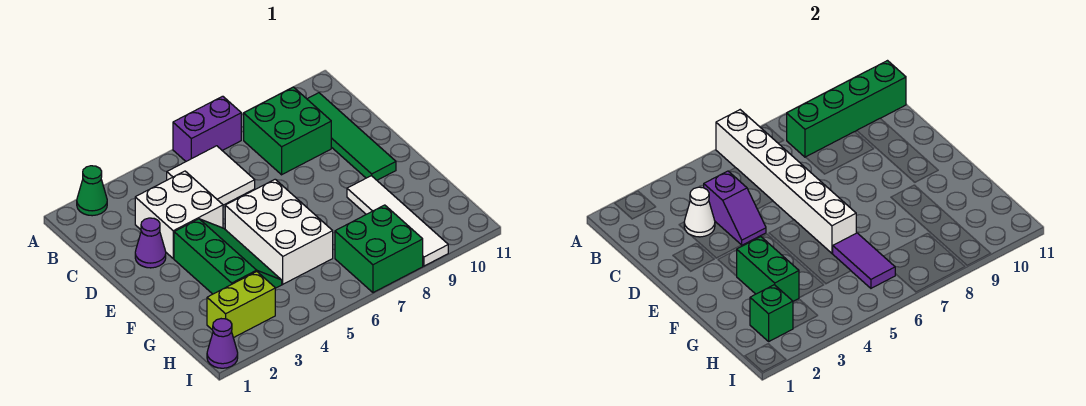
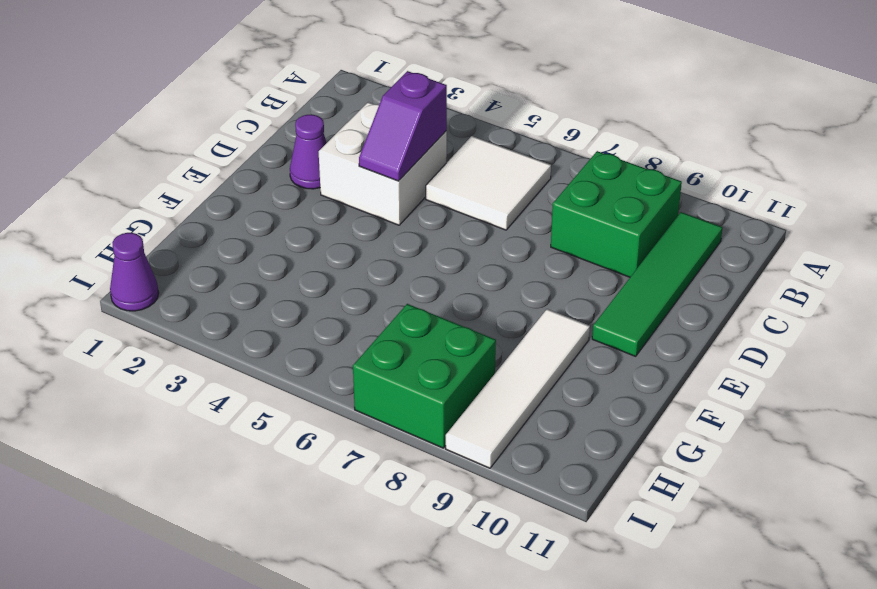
none -> green 1x1 cone [77,166,107,216]
none -> purple 1x2 brick [173,96,241,161]
none -> green 2x3 slope [174,219,282,294]

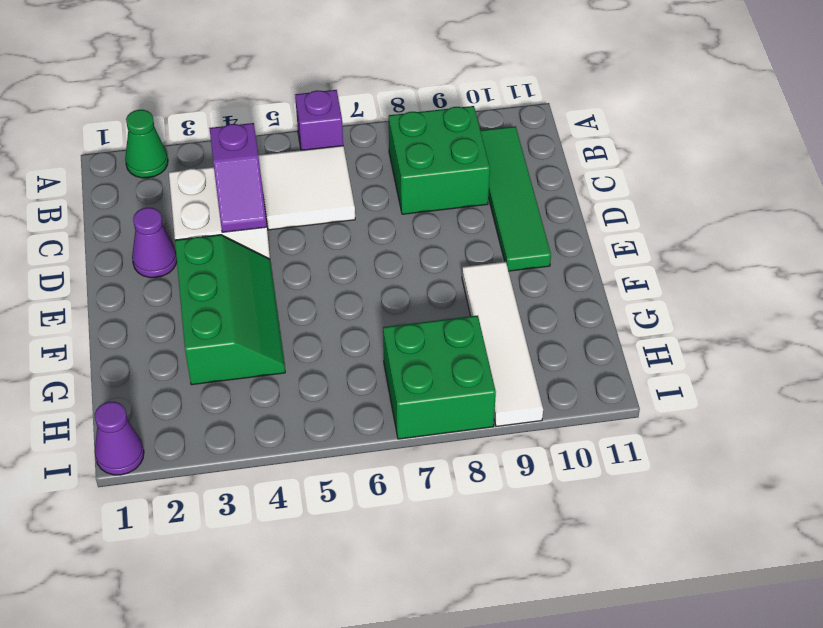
purple 1x1 brick [295,90,343,150] -> purple 1x2 brick [173,96,241,161]
none -> white 2x3 brick [225,179,333,284]
none -> lime 1x2 brick [207,272,275,338]
none -> white 1x6 brick [716,110,856,253]

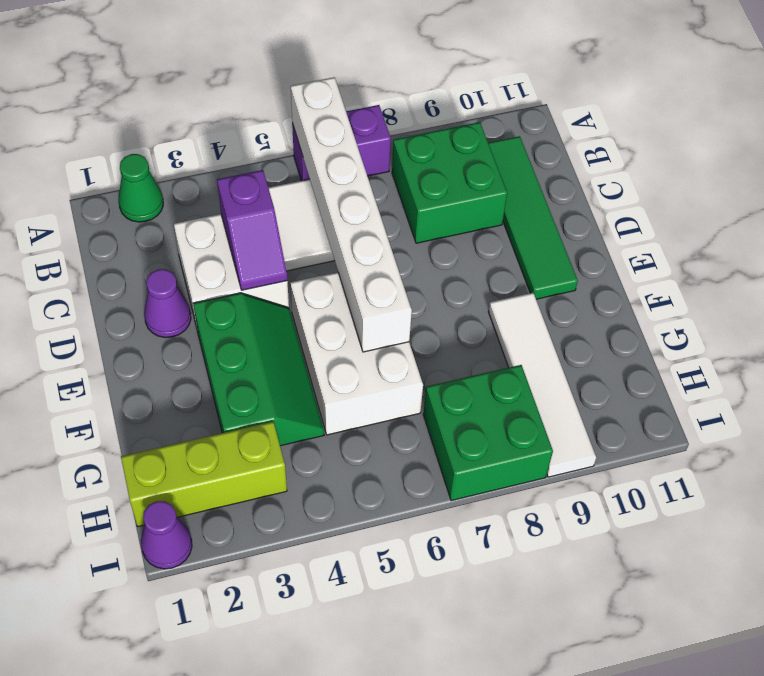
lime 1x3 brick [121,422,287,527] -> lime 1x2 brick [207,272,275,338]
none -> green 1x4 brick [787,61,906,157]
none -> white 1x1 cone [684,187,715,237]
none -> green 1x2 brick [737,237,799,301]

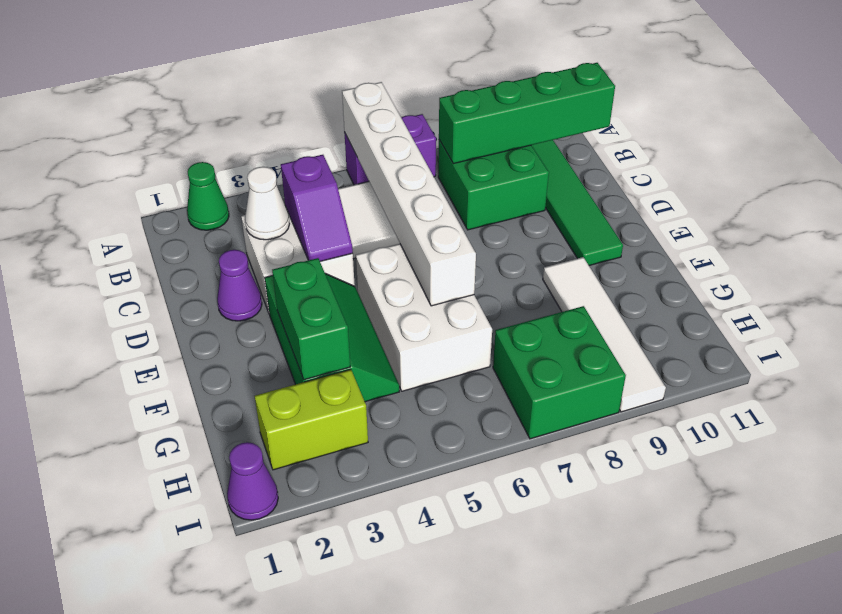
none -> purple 1x2 tile [833,233,895,288]
none -> green 1x1 brick [750,285,793,341]

